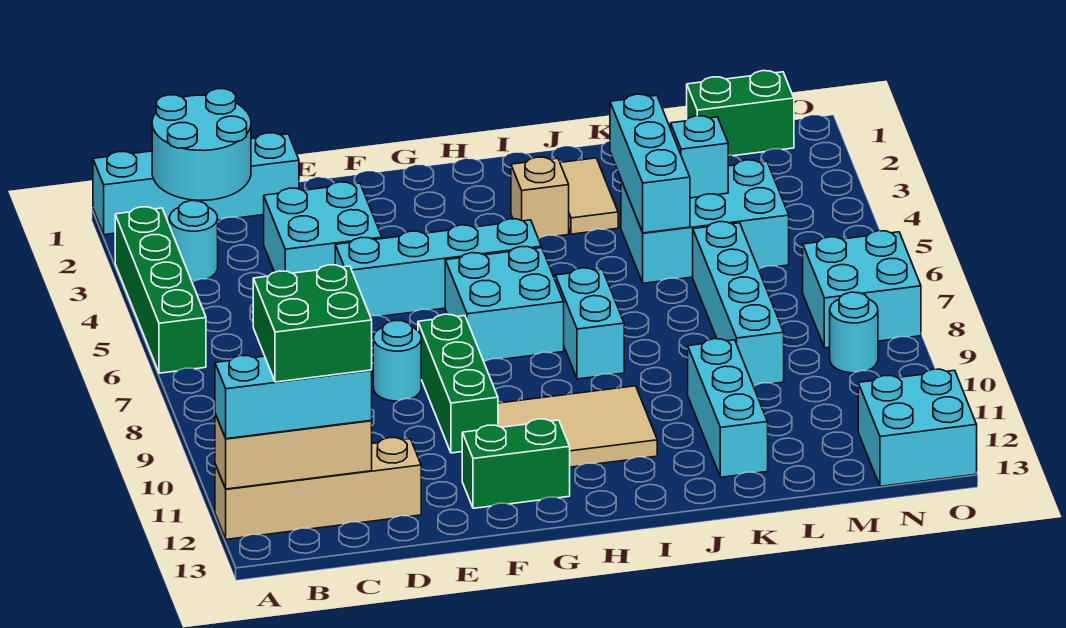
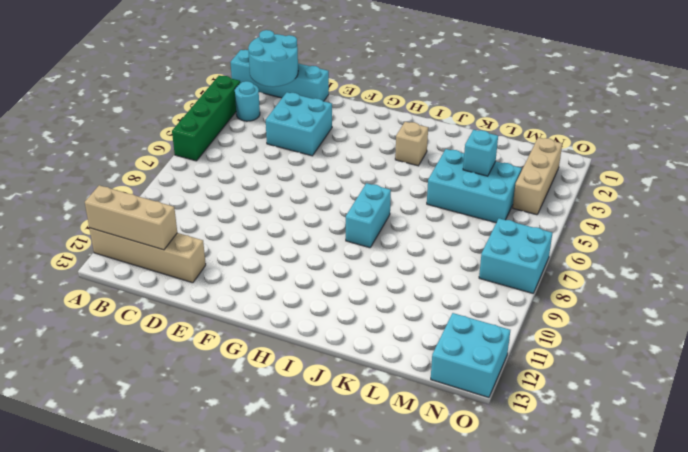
tan 1x3 brick [513,138,562,215] -> none
none -> cyan 1x4 brick [335,219,541,316]
none -> cyan 1x1 round brick [373,321,421,401]
none -> green 1x3 brick [418,314,498,453]

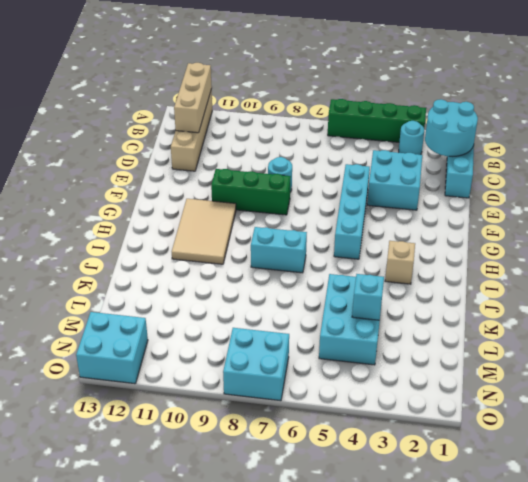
none -> green 1x2 brick [462,419,570,508]
none -> cyan 2x2 brick [445,247,564,362]
none -> tan 1x2 tile [560,158,618,234]

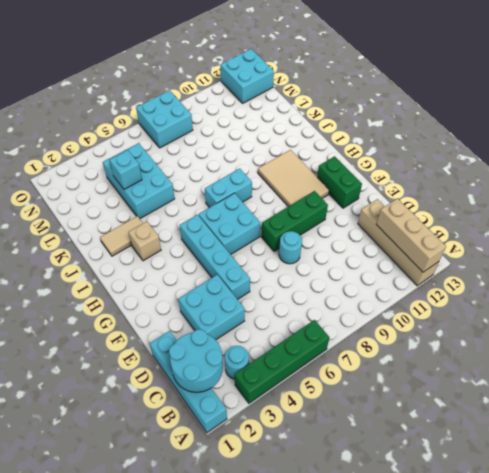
none -> cyan 1x3 brick [688,339,768,477]
none -> cyan 1x4 brick [693,222,784,386]
none -> green 1x2 brick [687,71,794,156]

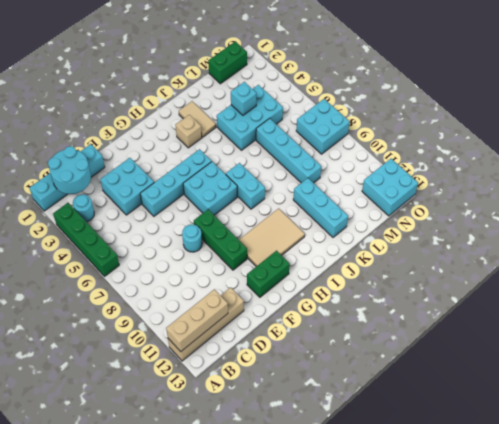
none -> cyan 1x1 round brick [830,292,878,373]
none -> cyan 1x3 brick [610,94,690,233]
none -> cyan 1x3 brick [215,355,372,439]

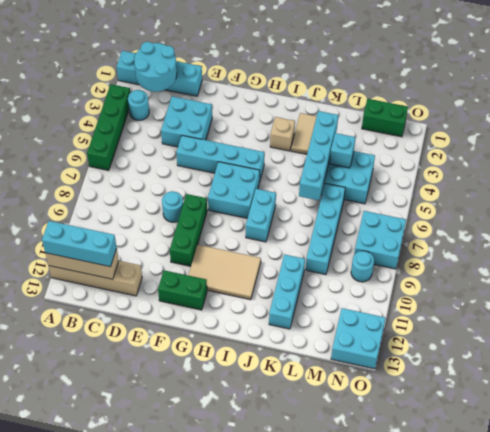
cyan 1x4 brick [299,111,338,200] -> cyan 1x3 brick [610,94,690,233]
none -> green 2x2 brick [253,265,372,382]

